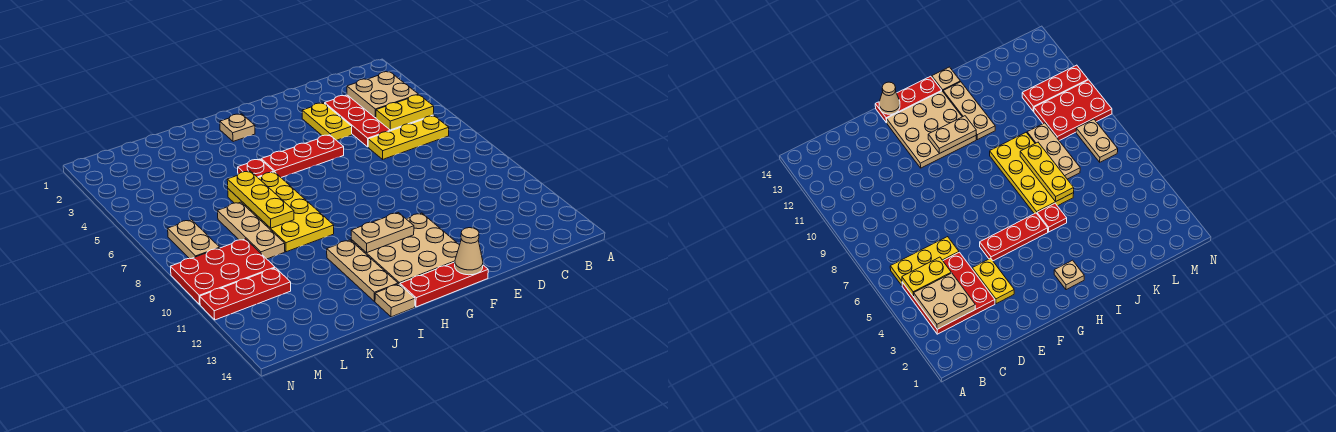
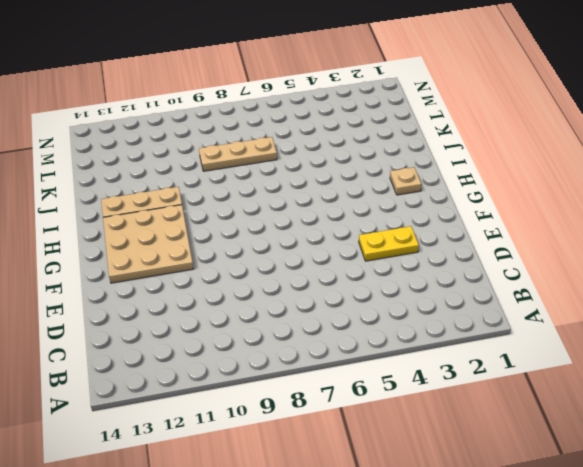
none -> red 3x3 plate [325,95,433,147]
none -> yellow 1x3 plate [368,116,449,159]
none -> red 1x3 plate [261,135,344,177]

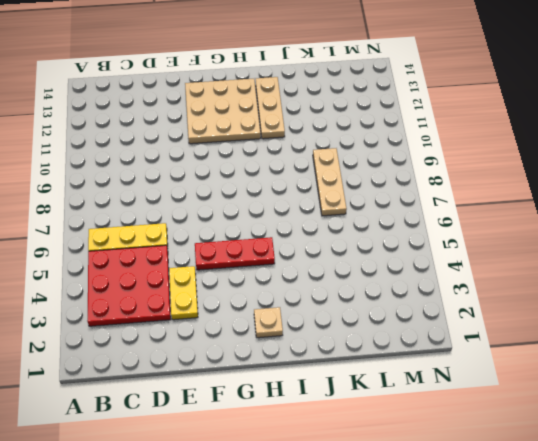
none -> red 1x3 plate [400,262,488,307]
none -> red 1x1 plate [238,159,274,177]
none -> yellow 2x4 plate [228,172,334,252]

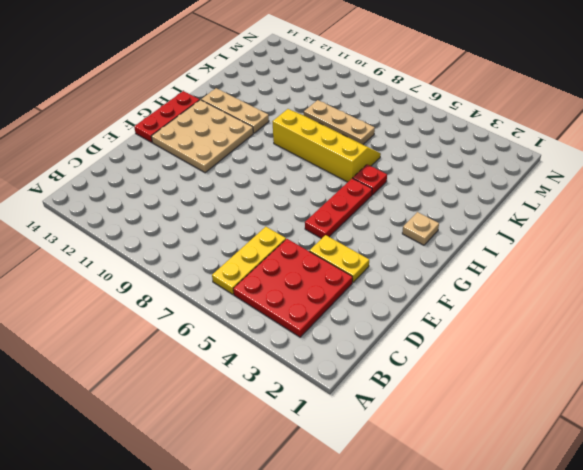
yellow 2x4 slope [272,109,381,182] -> yellow 2x4 plate [228,172,334,252]
none -> tan 1x1 plate [375,284,415,317]
none -> red 2x3 plate [171,239,275,304]
none -> red 1x3 plate [200,268,291,320]

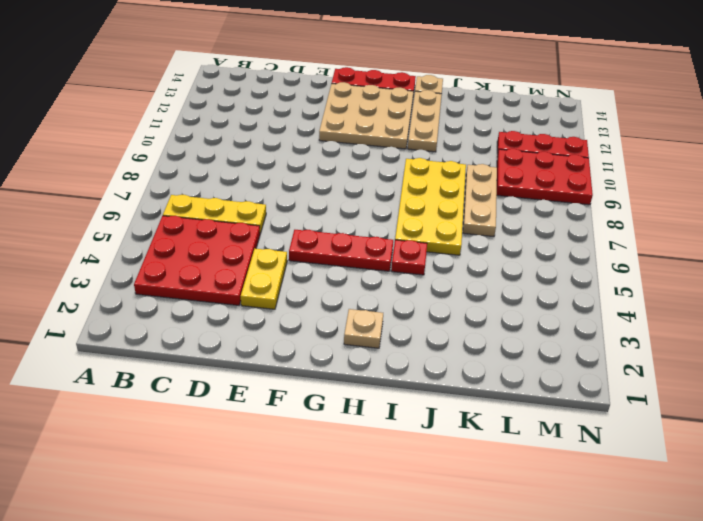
none -> tan 1x2 plate [168,220,220,259]
none -> tan 2x2 plate [347,72,419,118]
none -> yellow 1x2 plate [376,95,434,130]

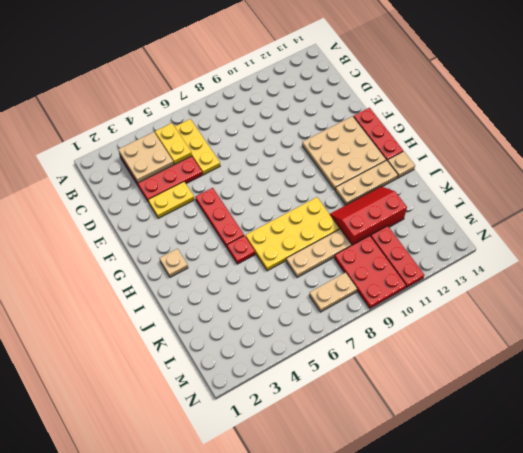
red 2x3 slope [330,186,407,245] -> none
none -> tan 1x1 cone [455,228,483,275]
none -> tan 1x2 plate [351,213,414,253]
none -> yellow 1x3 plate [227,171,294,228]

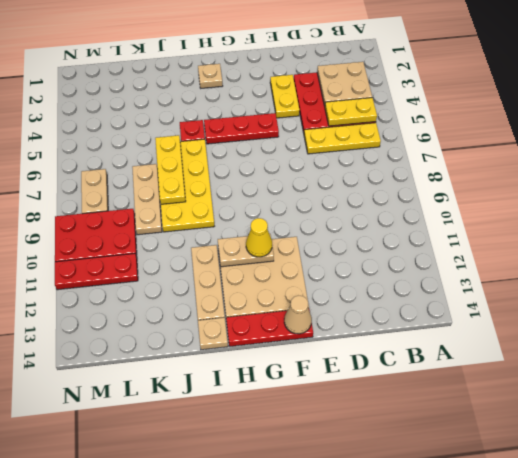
yellow 1x1 cone [246,218,272,257] -> none

